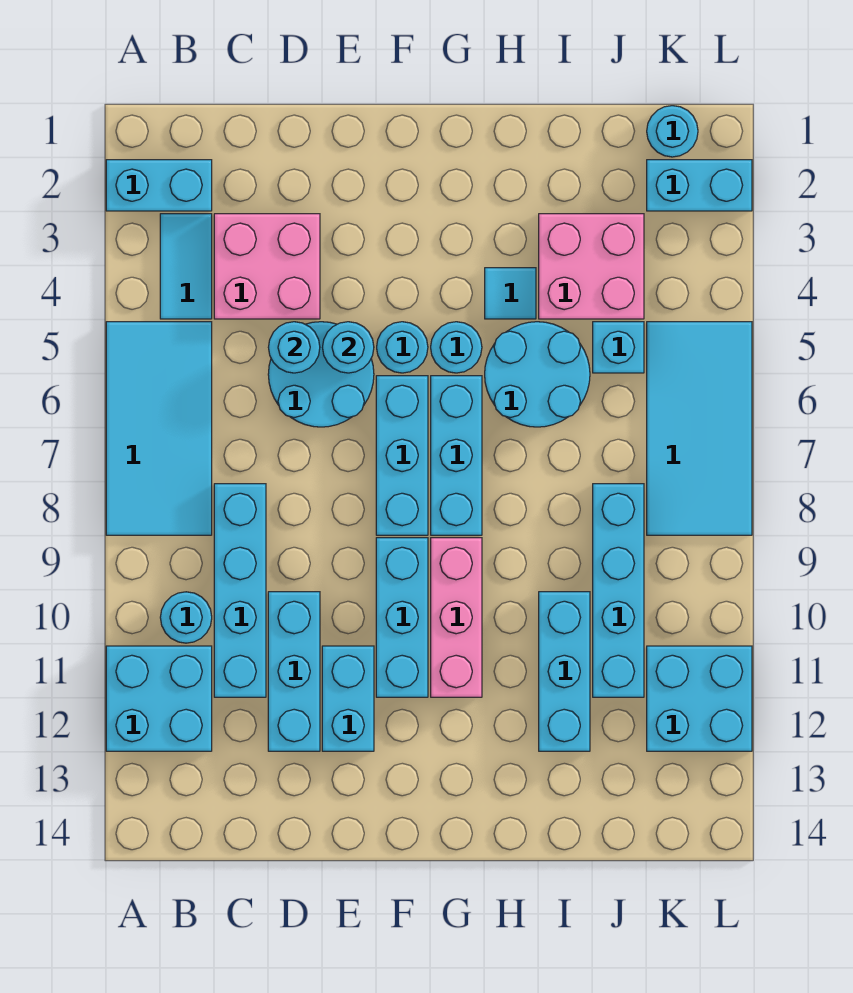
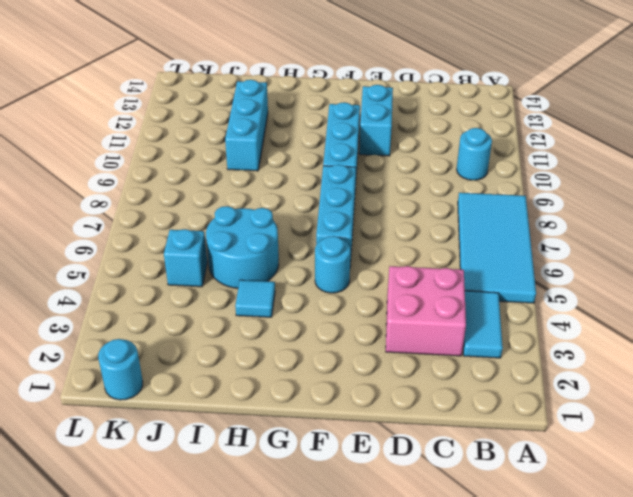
none -> cyan 1x2 brick [106,160,212,211]
none -> cyan 2x2 brick [106,646,212,751]
none -> cyan 1x4 brick [214,484,266,697]

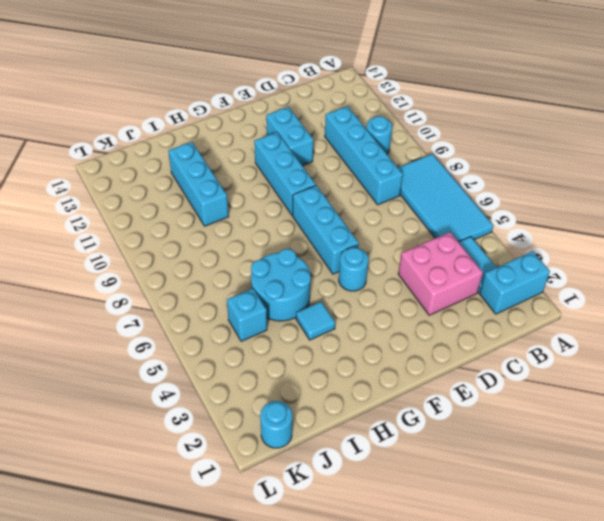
none -> cyan 2x2 brick [106,646,212,751]
none -> cyan 2x2 round brick [268,322,374,427]
none -> cyan 1x3 brick [268,592,320,751]

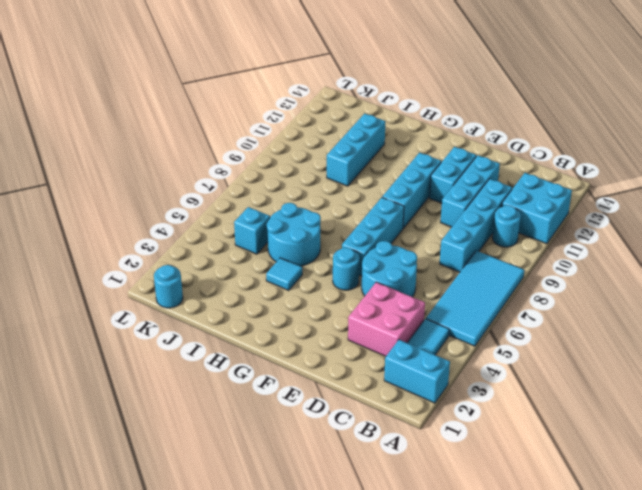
none -> cyan 1x1 round brick [431,322,482,373]
none -> cyan 1x3 brick [431,376,482,535]
none -> pink 1x3 brick [431,538,482,697]

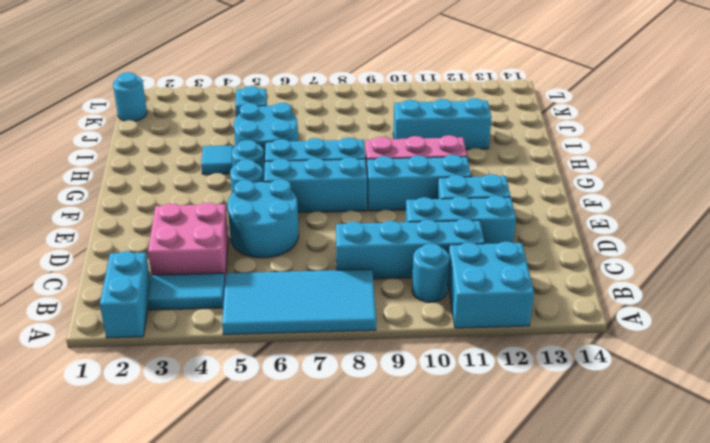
none -> pink 2x2 brick [539,214,644,319]
none -> cyan 1x4 brick [593,484,644,697]
none -> cyan 1x2 brick [647,160,752,211]

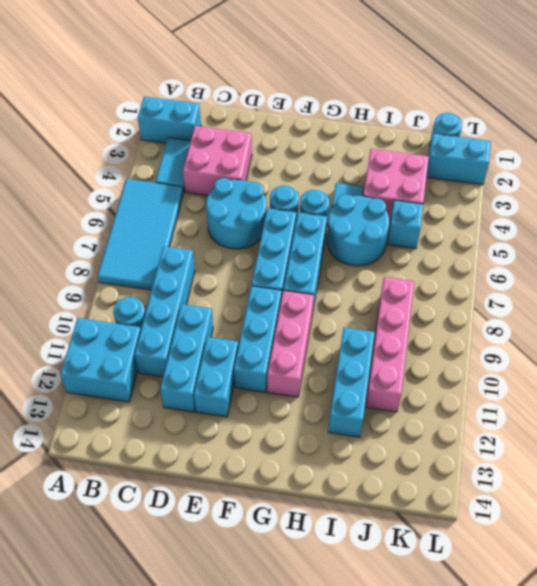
pink 1x4 brick [366,277,414,412] -> cyan 1x4 brick [593,484,644,697]
none -> cyan 2x4 tile [647,322,752,535]
none -> cyan 2x2 brick [647,646,752,751]
none -> cyan 1x1 round brick [268,322,320,373]

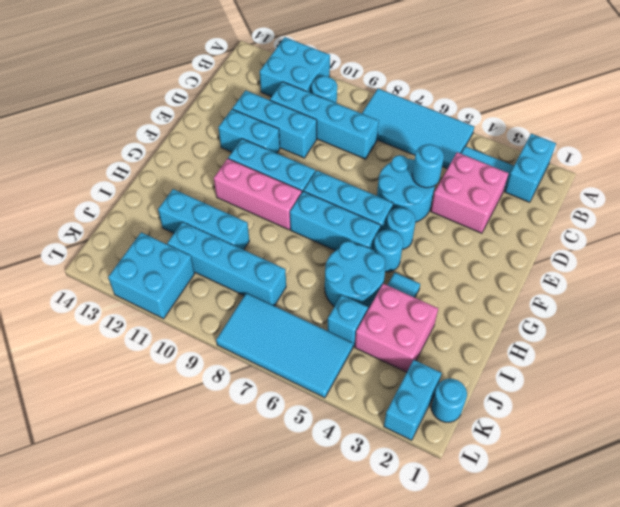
none -> cyan 1x1 round brick [323,322,374,373]

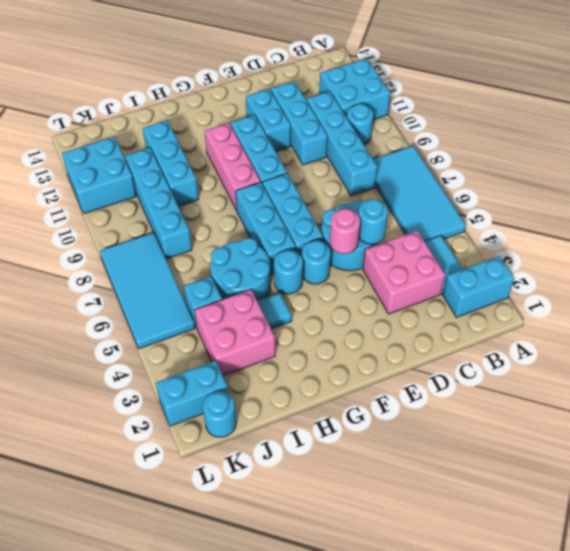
pink 1x1 round brick [330,209,360,254] -> cyan 1x1 round brick [323,322,374,373]

